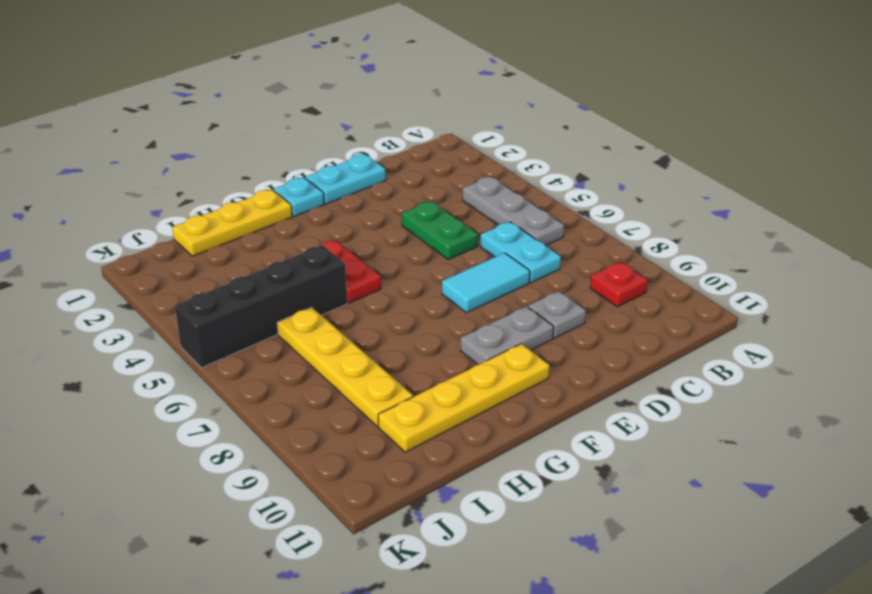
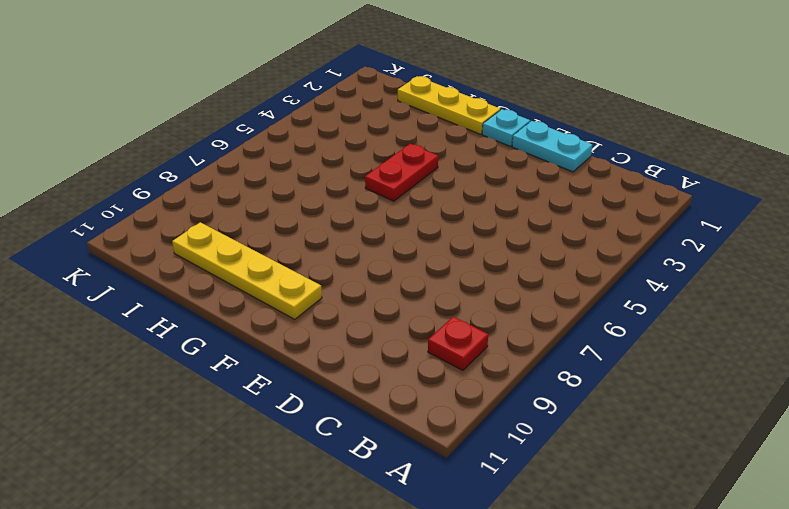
none -> grey 1x3 plate [463,177,564,246]
none -> cyan 1x2 plate [480,222,561,283]
none -> green 1x2 plate [402,201,478,260]

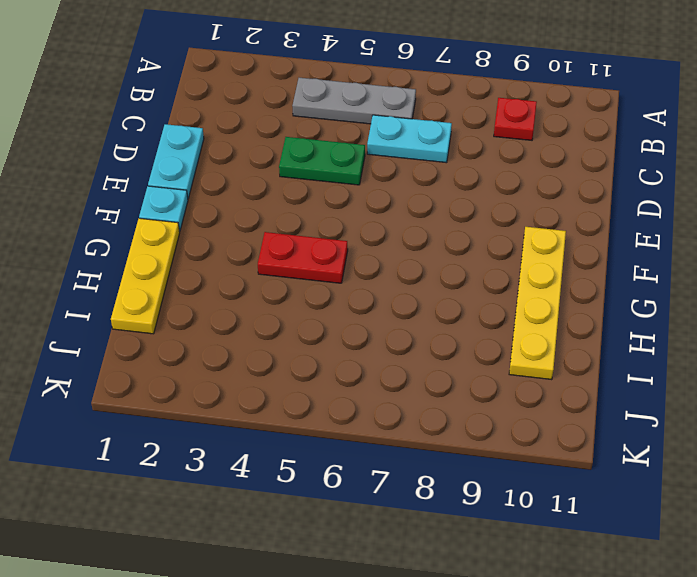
none -> cyan 1x2 tile [442,253,530,313]
none -> grey 1x1 plate [528,291,586,338]
none -> grey 1x2 plate [461,306,554,365]

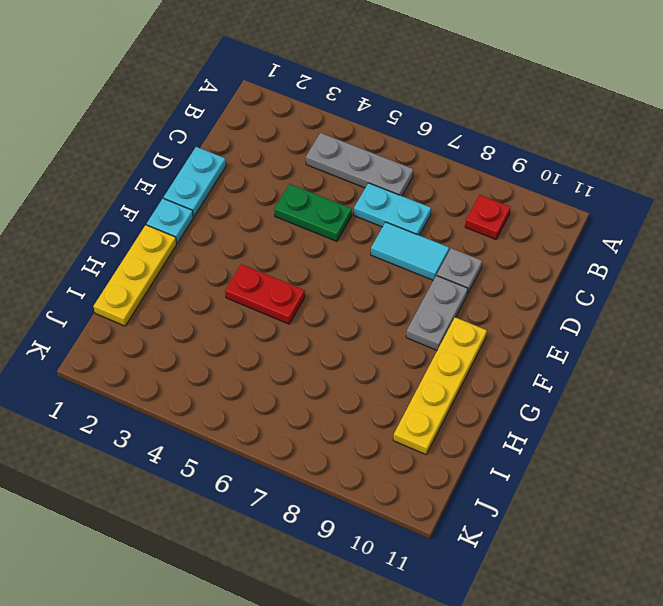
cyan 1x2 tile [371,222,449,280] -> cyan 1x2 tile turned to [442,253,530,313]
none -> black 1x4 brick [175,245,347,368]
none -> yellow 1x4 plate [277,308,413,427]

